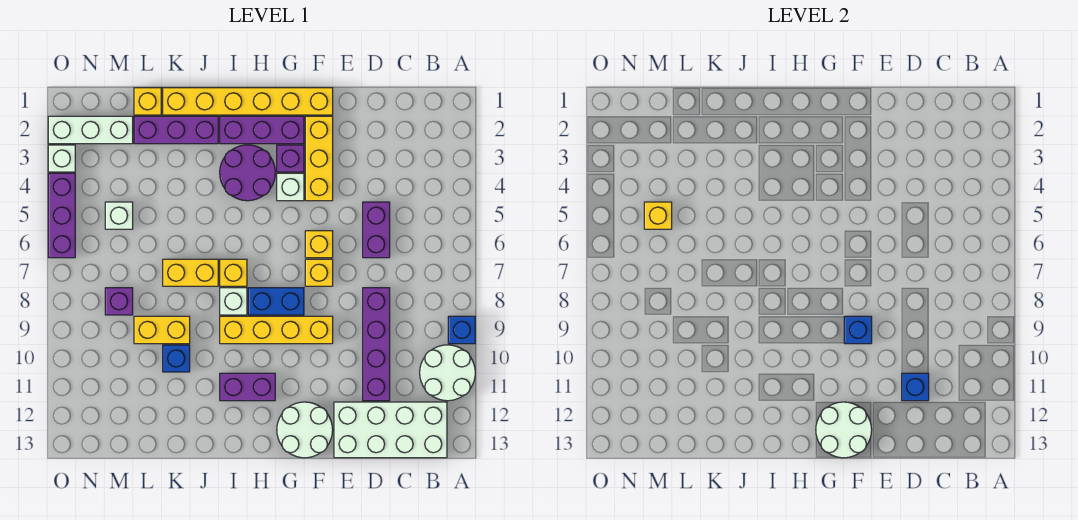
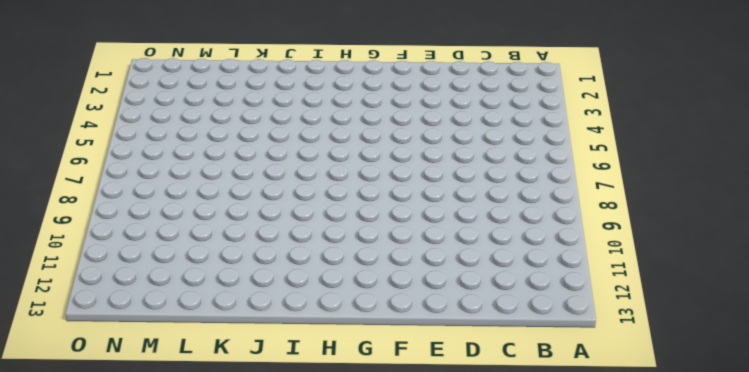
none -> blue 1x1 brick [448,316,475,344]
none -> white 2x2 round brick [420,345,475,401]
none -> white 2x4 brick [334,402,447,458]
none -> purple 1x2 brick [363,202,390,258]

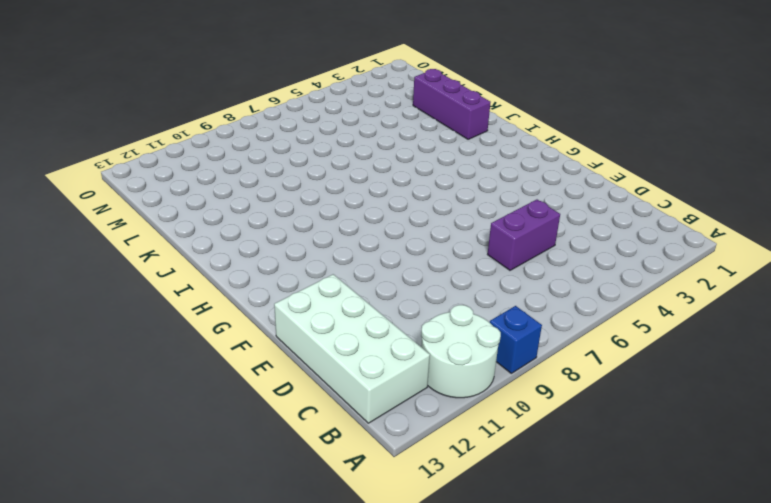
none -> purple 1x4 brick [363,288,390,401]
none -> yellow 1x6 brick [163,88,333,115]
none -> yellow 1x3 brick [305,116,333,201]
none -> yellow 1x1 brick [305,231,333,258]

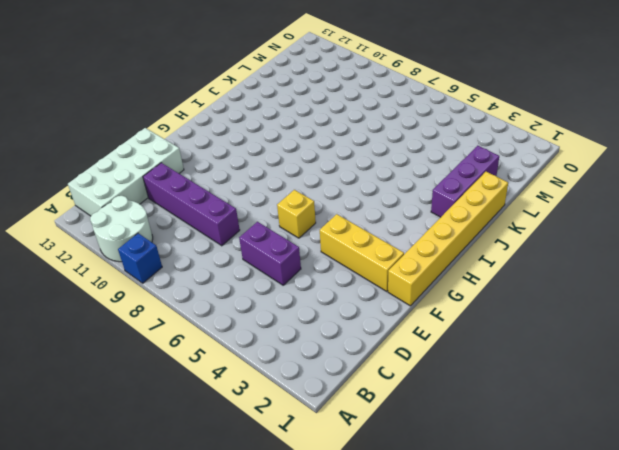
none -> yellow 1x1 brick [305,259,333,286]
none -> yellow 1x4 brick [220,316,333,344]
none -> white 2x2 round brick [277,402,333,458]
none -> purple 1x3 brick [220,116,304,144]

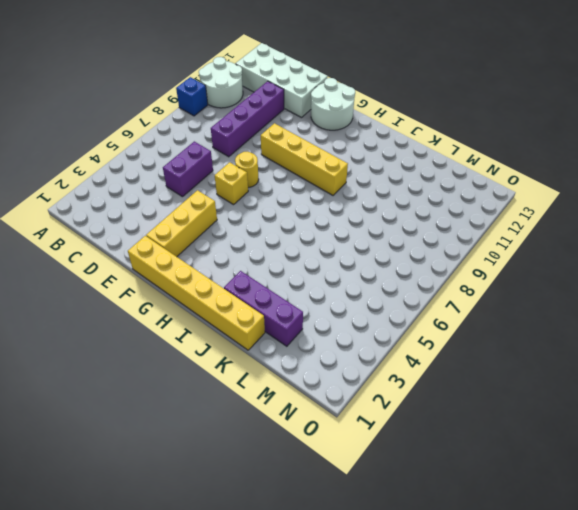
yellow 1x1 round brick [235,152,259,187] -> yellow 1x1 brick [305,259,333,286]
none -> purple 1x3 brick [220,116,304,144]
none -> purple 1x1 brick [277,145,304,172]
none -> white 1x1 brick [277,173,304,201]
none -> blue 1x2 brick [248,288,304,315]

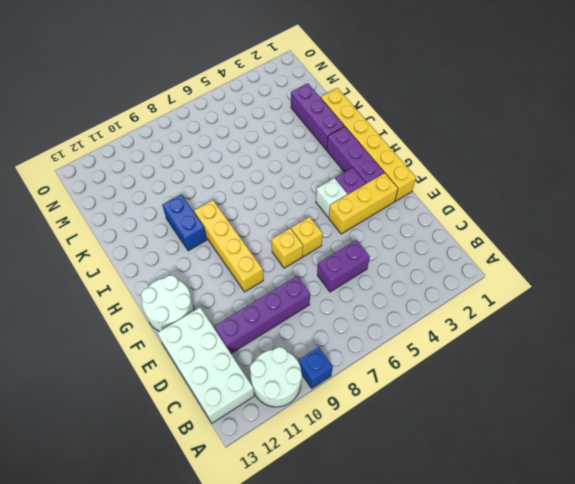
blue 1x2 brick [162,195,207,251] -> blue 1x2 brick moved to [248,288,304,315]
none -> purple 2x2 round brick [220,145,275,201]
none -> purple 1x2 brick [220,373,275,401]
none -> yellow 1x1 brick [220,259,247,286]
none -> white 1x1 brick [220,288,247,315]

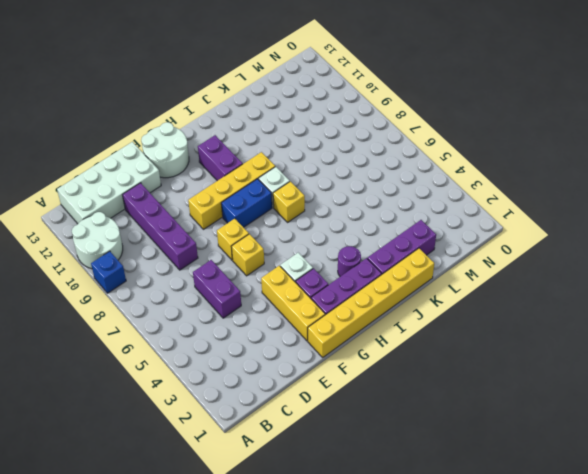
purple 1x2 brick [198,135,243,181] -> purple 1x2 brick turned to [220,373,275,401]
purple 1x1 round brick [338,246,361,277] -> purple 2x2 round brick [220,145,275,201]
none -> yellow 1x2 brick [163,259,218,286]
none -> yellow 1x2 brick [134,316,190,344]
none -> blue 1x1 brick [163,345,190,372]
none -> yellow 1x1 brick [134,88,161,115]

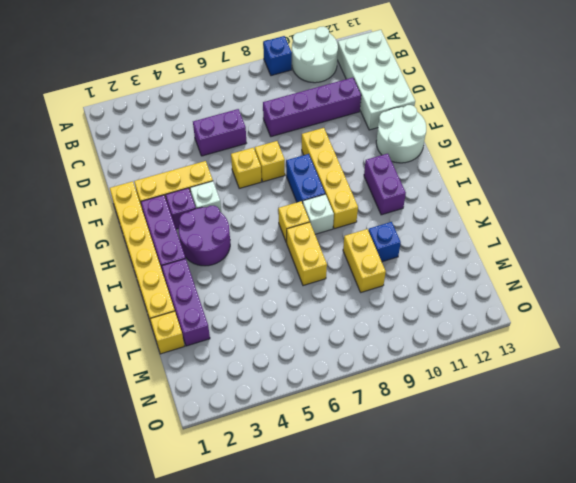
none -> white 1x3 brick [48,116,133,144]
none -> white 1x1 brick [105,202,133,229]
none -> purple 1x1 brick [105,288,133,315]
none -> white 1x1 brick [48,145,75,172]

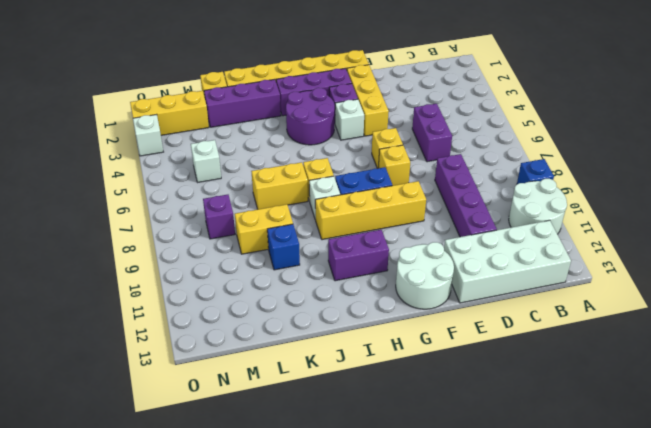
yellow 1x3 brick [130,91,209,135] -> white 1x3 brick [48,116,133,144]
none -> purple 1x3 brick [48,173,75,258]
none -> blue 1x1 brick [902,373,929,401]
none -> blue 1x1 brick [844,316,872,344]
none -> white 2x2 round brick [816,402,872,458]

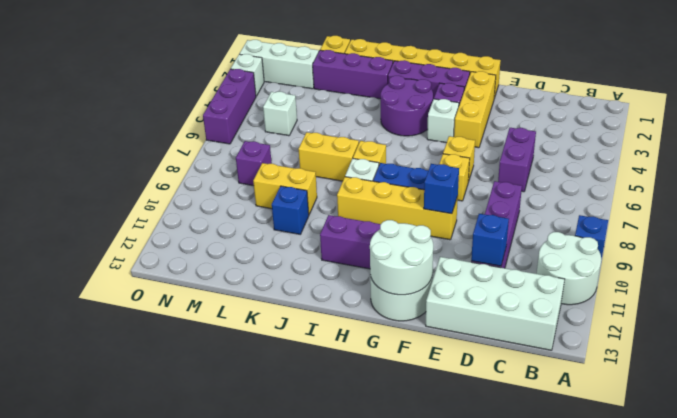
none -> yellow 1x1 brick [644,202,672,229]

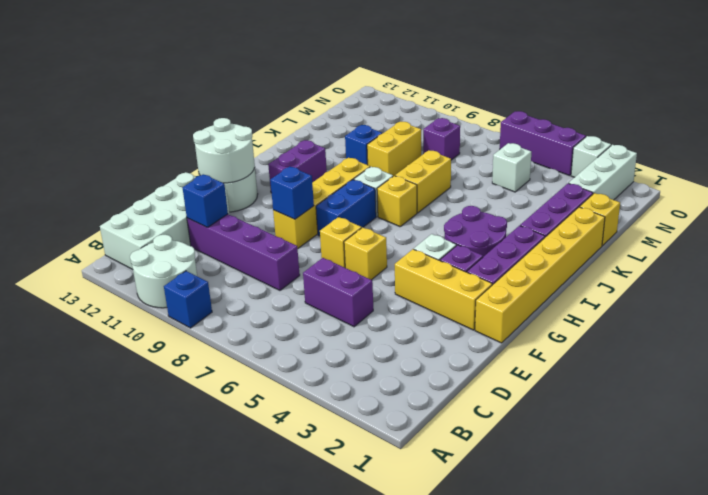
none -> yellow 1x1 brick [644,202,672,229]

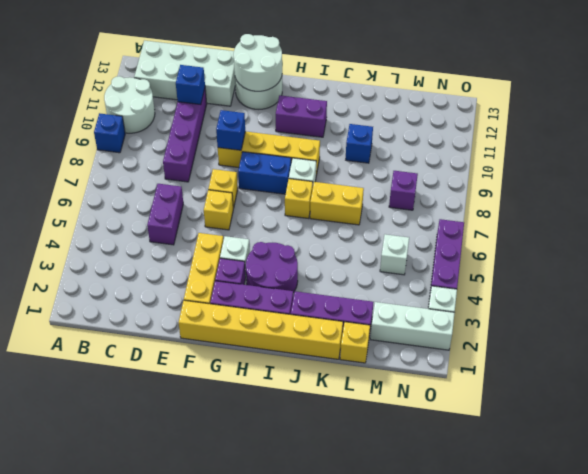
none -> yellow 1x2 brick [134,316,190,344]
none -> yellow 1x1 brick [644,202,672,229]

